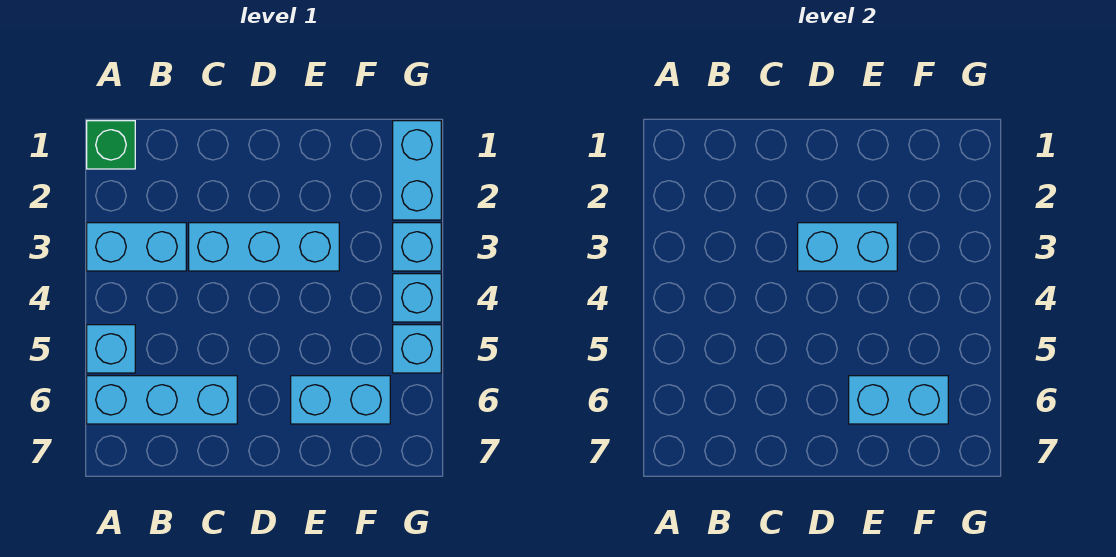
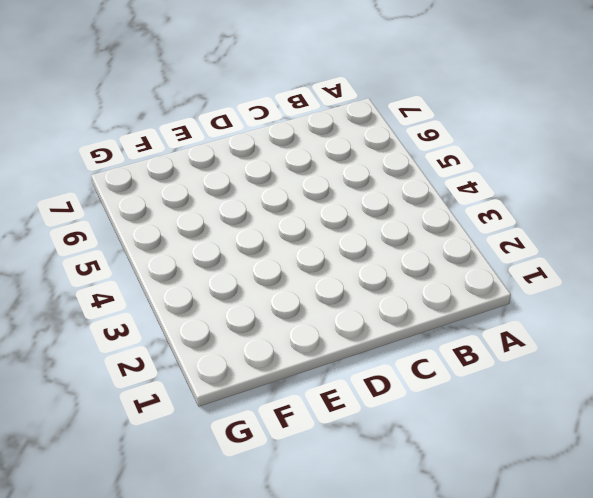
none -> green 1x1 brick [87,121,135,169]
none -> cyan 1x2 brick [87,223,186,271]
none -> cyan 1x1 brick [87,325,135,373]

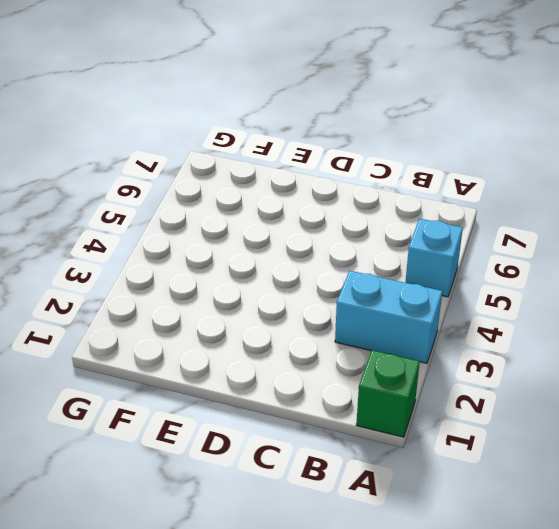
none -> cyan 1x3 brick [87,376,237,424]
none -> cyan 1x3 brick [189,223,339,271]
none -> cyan 1x2 brick [291,376,390,424]

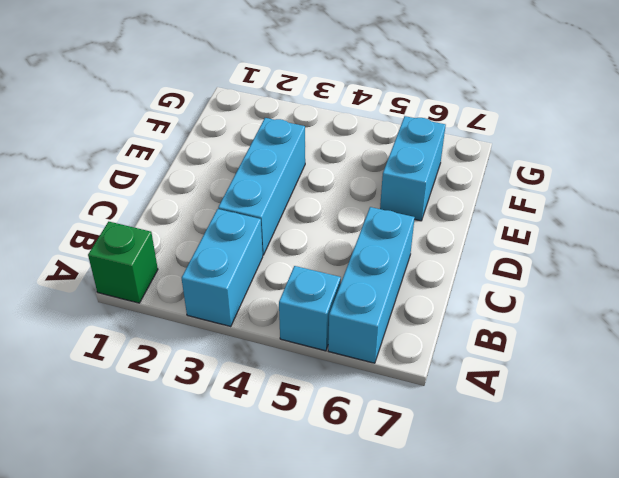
none -> cyan 1x2 brick [393,121,441,220]
none -> cyan 1x1 brick [393,223,441,271]
none -> cyan 1x1 brick [393,274,441,322]

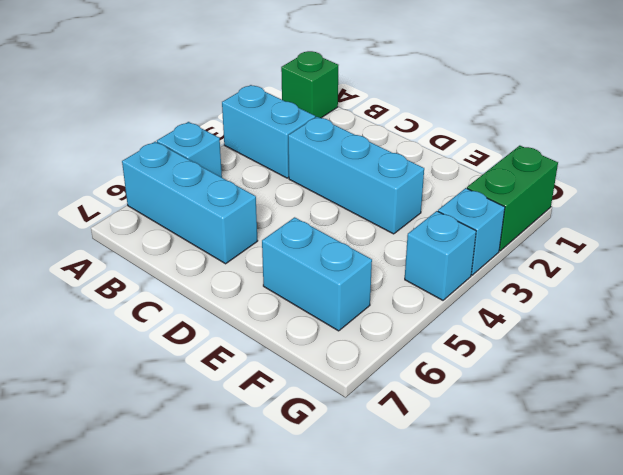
green 1x2 brick [467,146,558,251] -> cyan 1x2 brick [393,121,441,220]
none -> cyan 1x1 brick [393,325,441,373]
none -> cyan 1x2 brick [798,223,897,271]
none -> cyan 1x2 brick [849,376,948,424]

